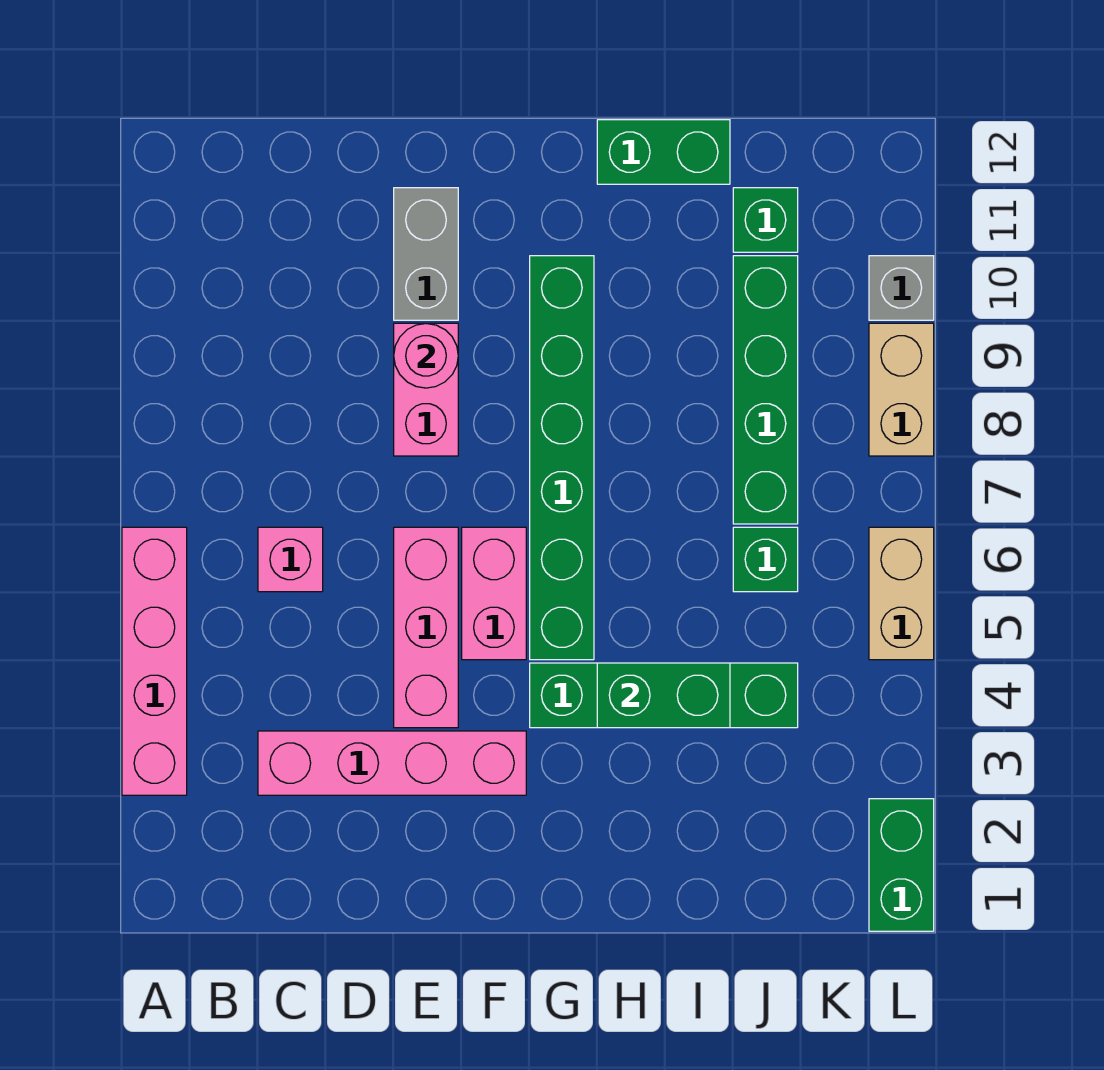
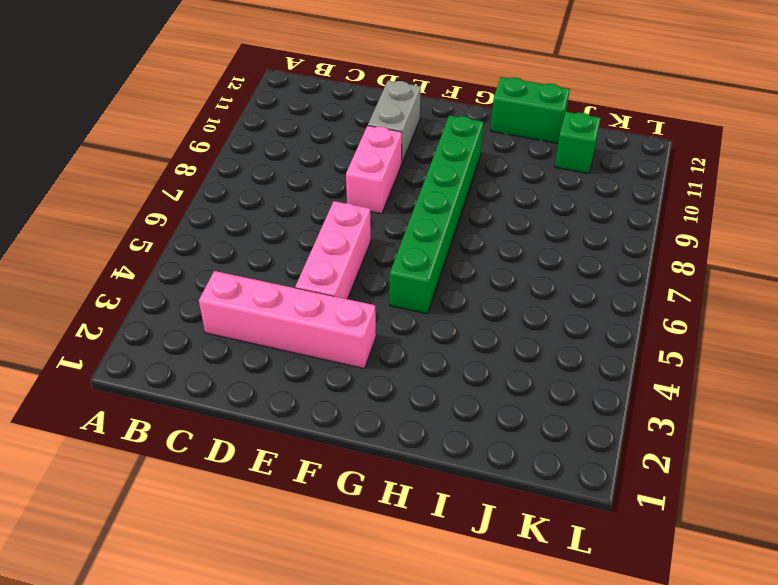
none -> pink 1x4 brick [122,527,187,795]
none -> pink 1x1 brick [258,527,323,592]
none -> pink 1x2 brick [462,527,526,660]

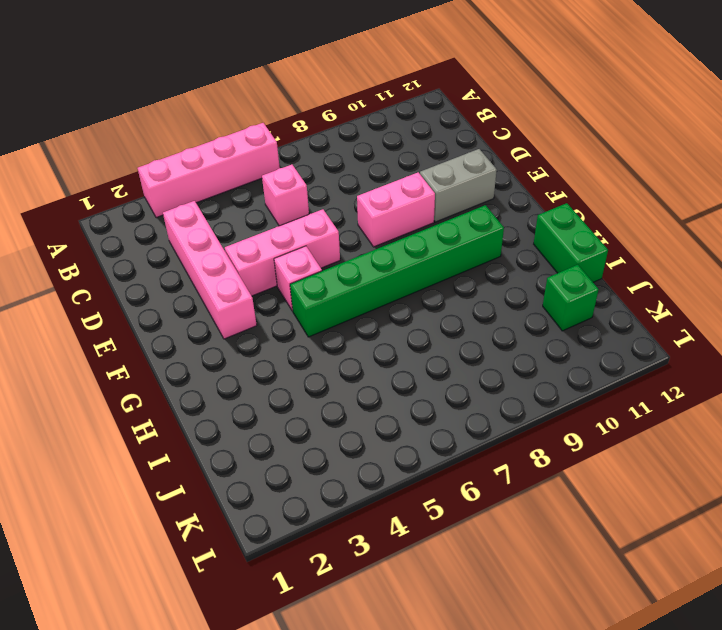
pink 1x1 brick [274,246,322,311] -> pink 1x2 brick [462,527,526,660]
none -> green 1x4 brick [530,663,798,728]
none -> green 1x1 brick [733,527,798,592]
none -> green 1x4 brick [733,256,798,524]

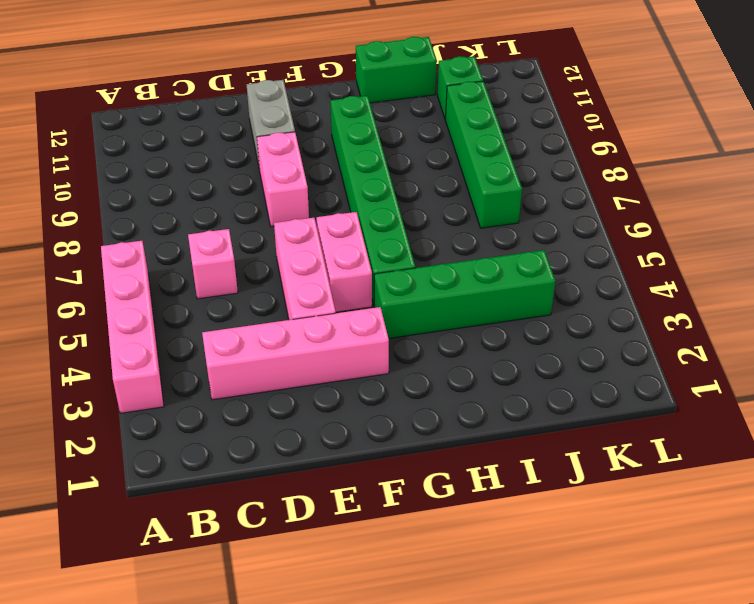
none -> green 1x1 brick [733,527,798,592]
none -> green 1x2 brick [869,799,934,931]
none -> tan 1x2 brick [869,527,934,660]

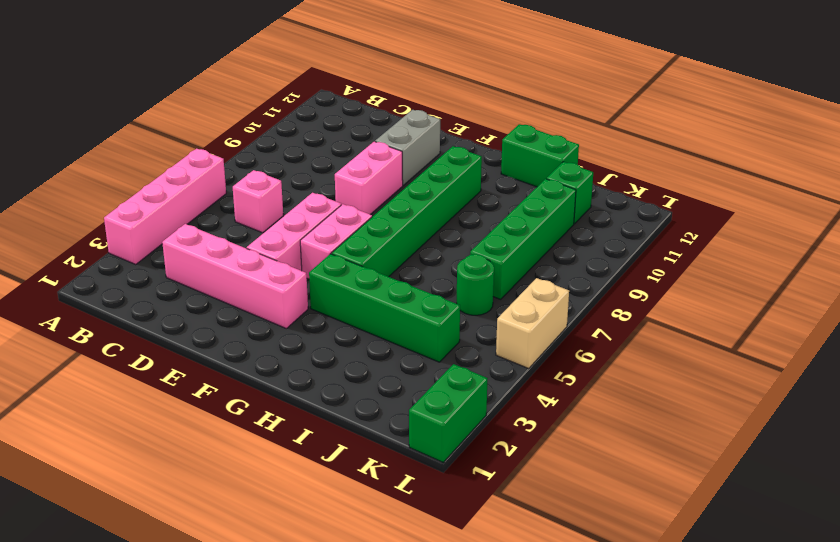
green 1x1 round brick [457,254,494,315] -> green 1x1 brick [733,527,798,592]
none -> tan 1x2 brick [869,323,934,456]
none -> grey 1x1 brick [869,256,934,320]
none -> pink 1x1 round brick [394,324,458,388]

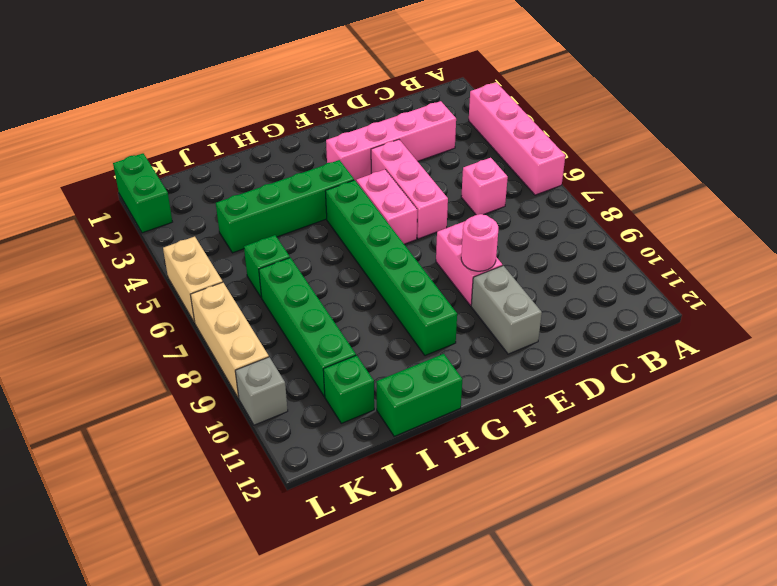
tan 1x3 brick [190,282,269,398] -> tan 1x2 brick [869,323,934,456]
none -> green 1x2 brick [597,663,730,728]

